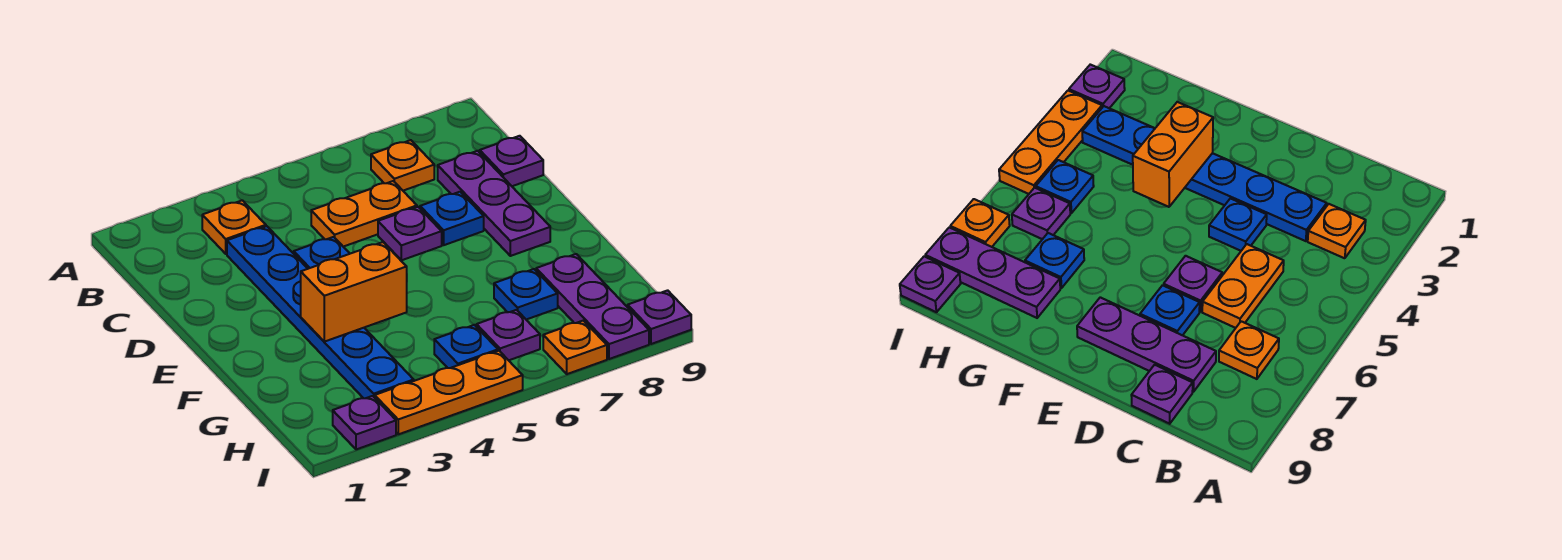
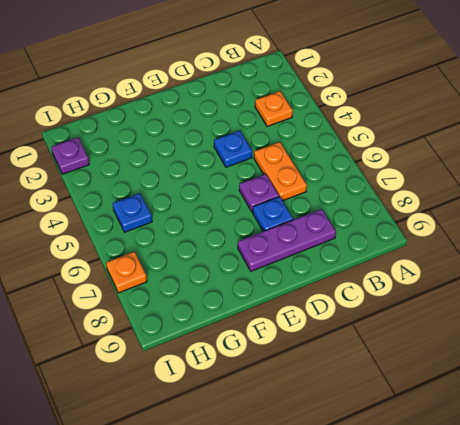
none -> orange 1x1 plate [371,140,434,191]
none -> blue 1x6 plate [227,226,414,398]
none -> purple 1x1 plate [480,136,543,186]

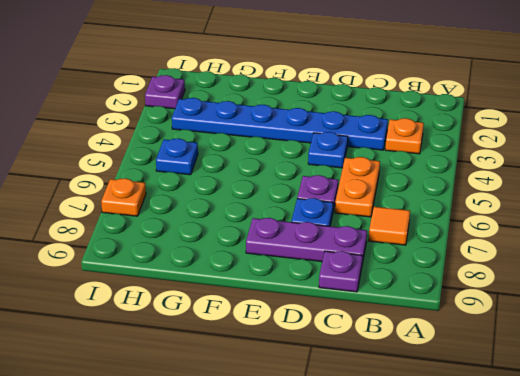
orange 1x1 tile [369,207,410,245] -> orange 1x1 plate [371,140,434,191]
none -> blue 1x1 plate [494,269,558,320]
none -> purple 1x3 plate [536,254,649,359]
none -> purple 1x1 plate [477,310,540,360]

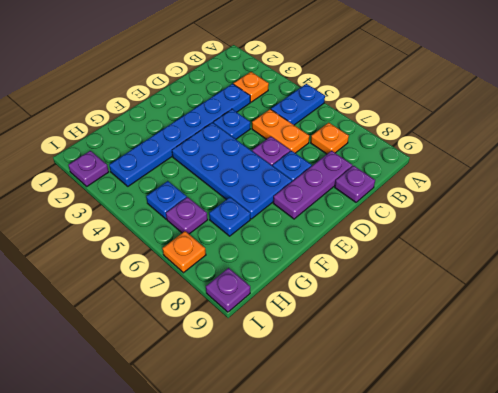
blue 1x2 plate [271,84,325,125] -> none
blue 2x4 plate [172,123,292,219] -> none
none -> purple 1x3 plate [536,254,649,359]
none -> orange 1x3 plate [375,351,523,434]
none -> orange 1x2 brick [301,242,407,342]

